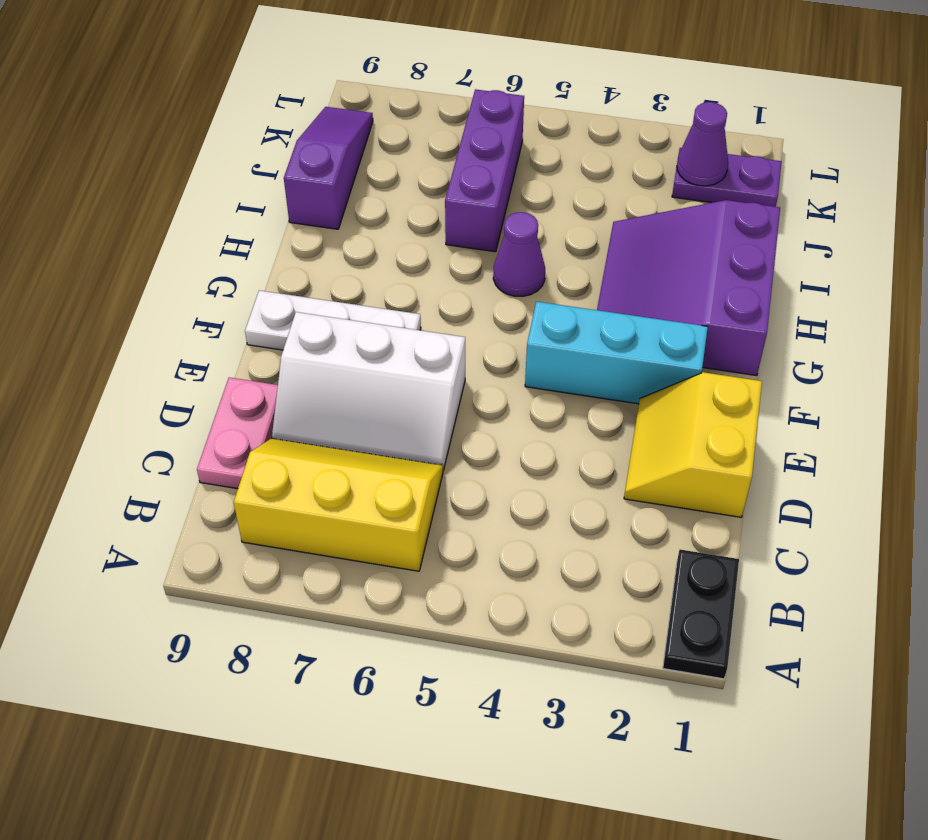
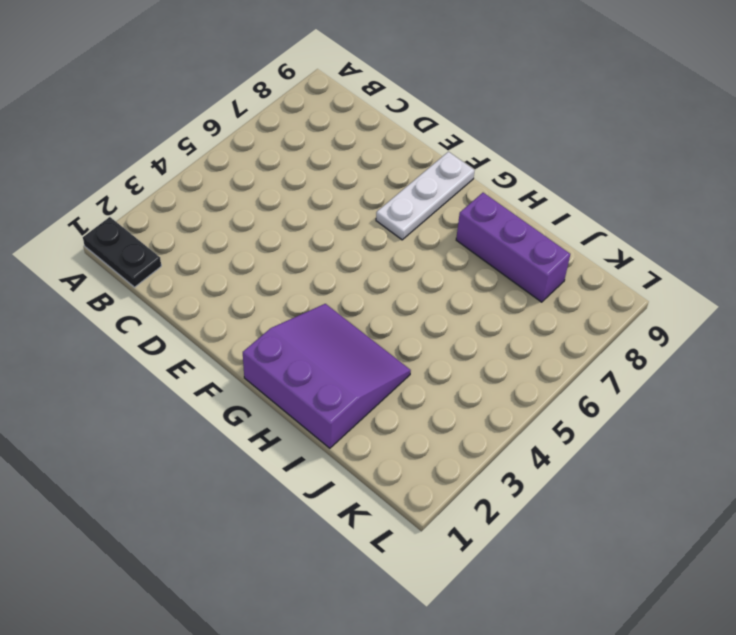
purple 1x3 brick [456,193,570,302] -> purple 1x3 brick moved to [445,89,524,252]
none -> yellow 2x3 slope [234,438,443,571]
none -> pink 1x2 plate [197,377,278,489]
none -> yellow 2x2 slope [624,372,762,517]

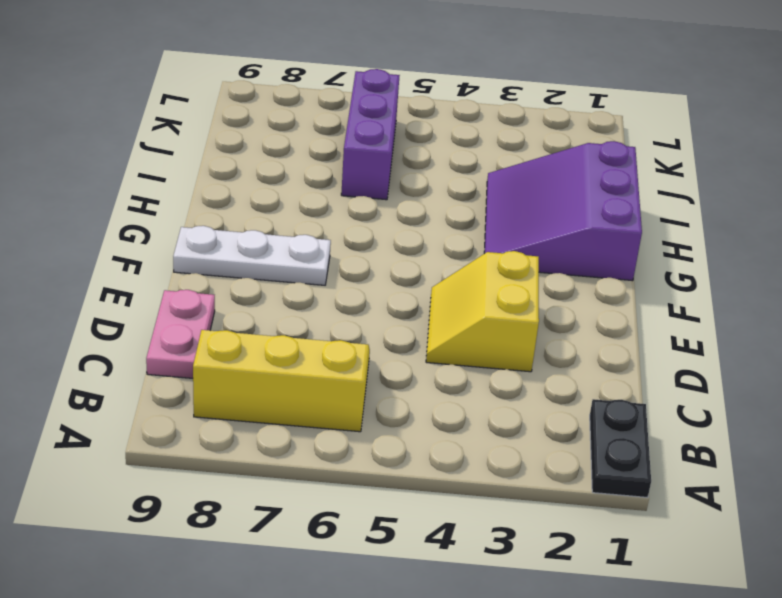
yellow 2x2 slope [426,251,539,372] -> yellow 2x2 slope moved to [624,372,762,517]
none -> white 2x3 slope [272,312,465,470]
none -> cyan 1x3 brick [525,302,708,404]
none -> purple 1x1 cone [493,212,545,296]

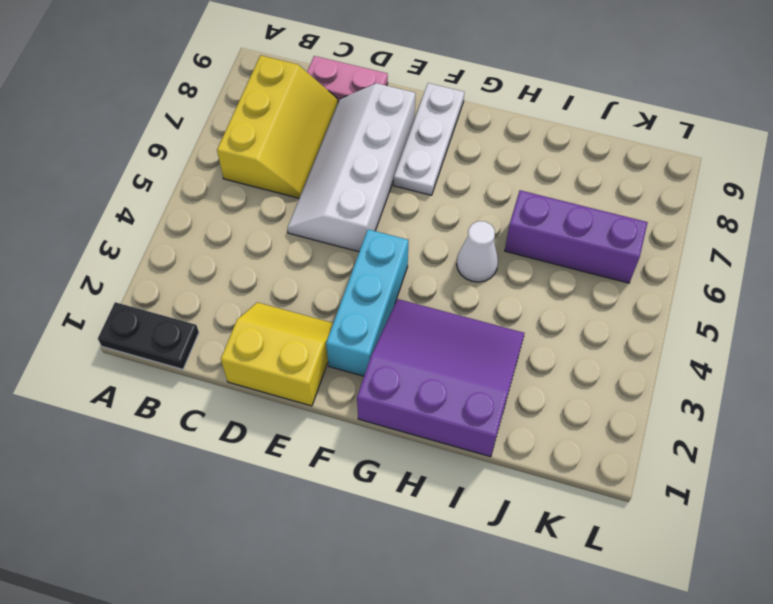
white 2x4 slope [287,83,415,252] -> white 2x3 slope [272,312,465,470]
white 1x1 cone [457,221,498,282] -> purple 1x1 cone [493,212,545,296]
none -> purple 1x3 slope [284,107,373,229]
none -> purple 1x2 plate [672,148,782,207]
none -> purple 1x1 cone [677,102,728,186]

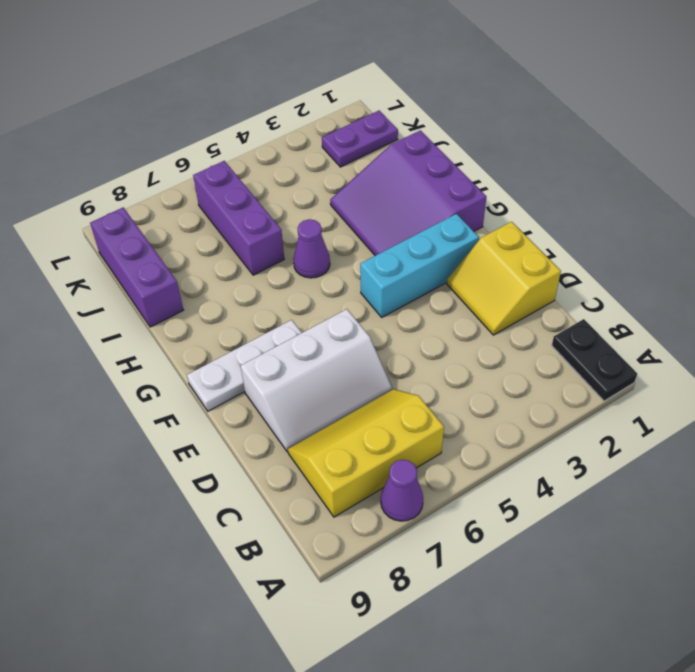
purple 1x1 cone [381,460,423,521] -> purple 1x1 cone moved to [677,102,728,186]
purple 1x3 brick [90,207,183,327] -> purple 1x3 slope [284,107,373,229]
none -> pink 1x2 plate [197,377,278,489]

